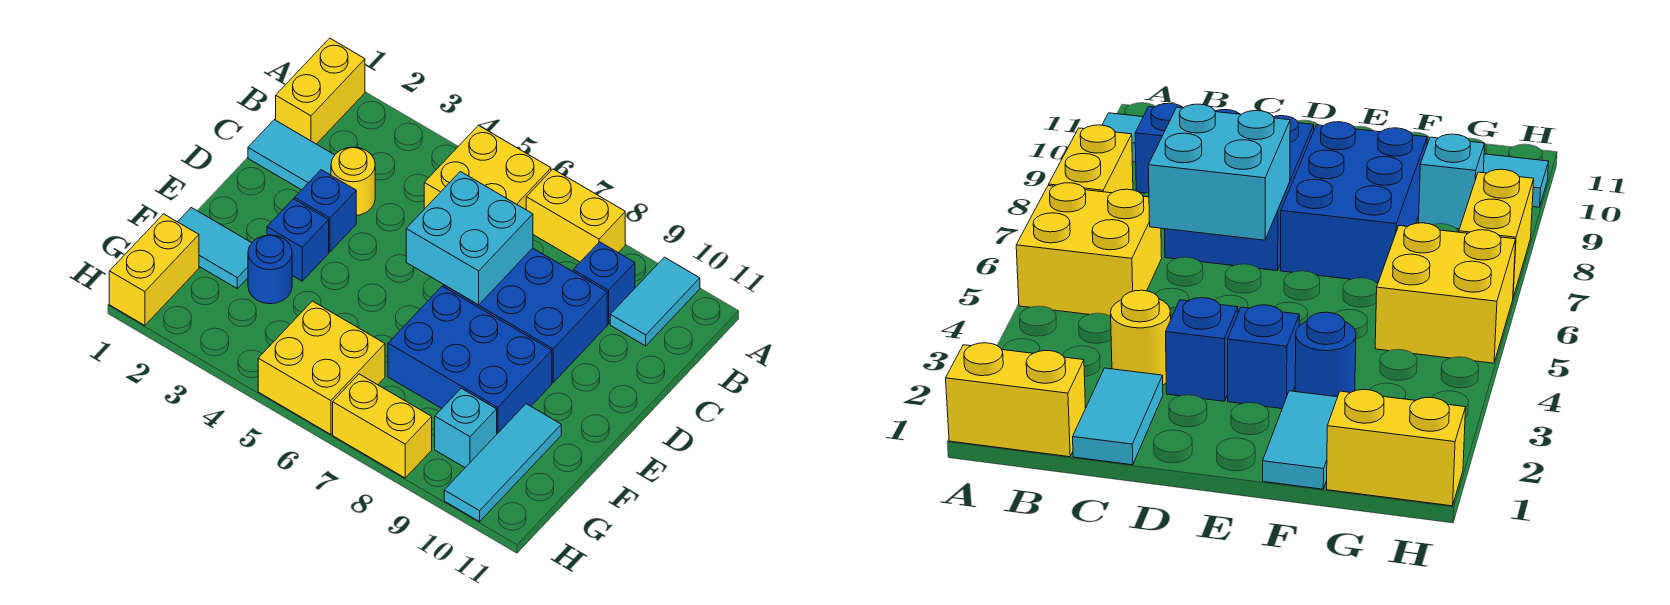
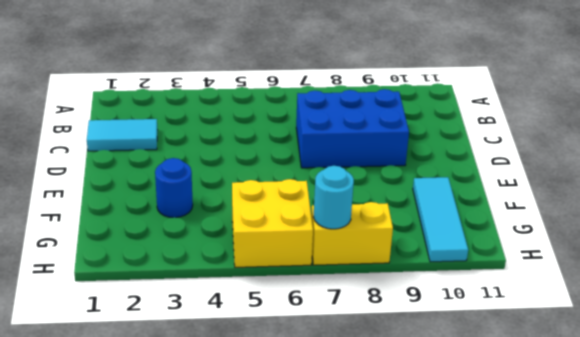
cyan 1x1 round brick [313,166,354,229] -> none
none -> yellow 1x2 brick [276,38,365,144]
none -> yellow 2x2 brick [424,125,551,210]
none -> yellow 1x2 brick [526,169,625,262]

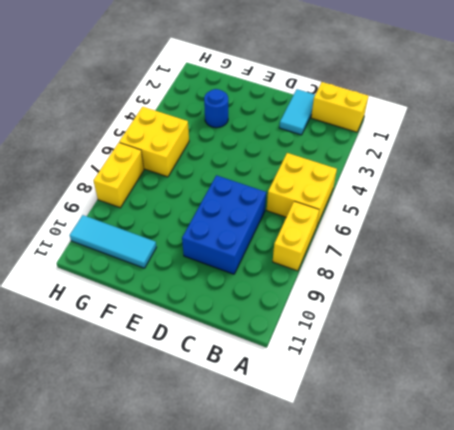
none -> cyan 1x2 tile [610,257,700,346]
none -> blue 1x1 brick [573,242,635,324]
none -> yellow 1x1 round brick [331,147,375,215]

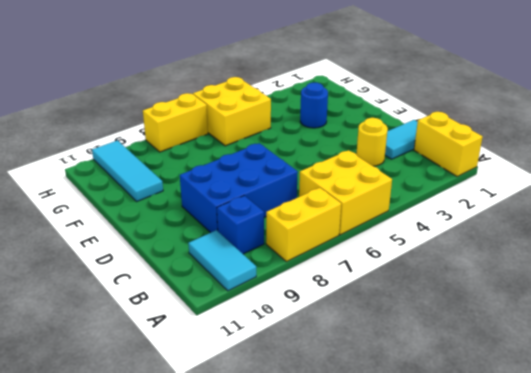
none -> blue 1x1 brick [295,170,356,252]
none -> blue 1x1 brick [267,199,329,281]
none -> blue 2x3 brick [388,286,552,434]

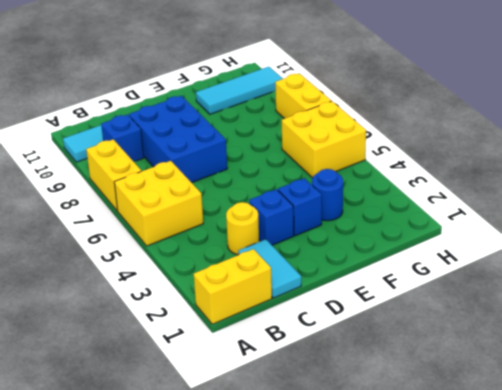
none -> blue 2x3 brick [388,286,552,434]
none -> cyan 1x2 tile [178,208,251,289]
none -> yellow 1x2 brick [109,214,199,325]

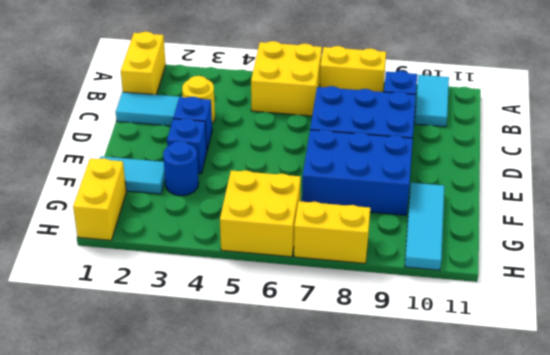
none -> cyan 1x1 brick [435,388,497,468]
none -> cyan 2x2 brick [406,171,533,305]

